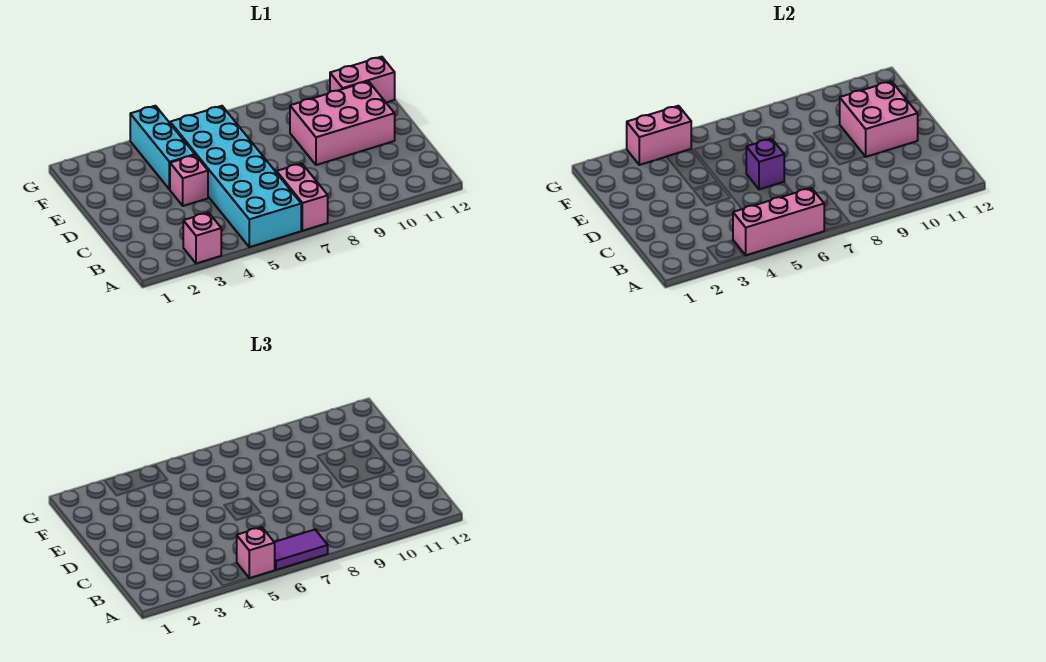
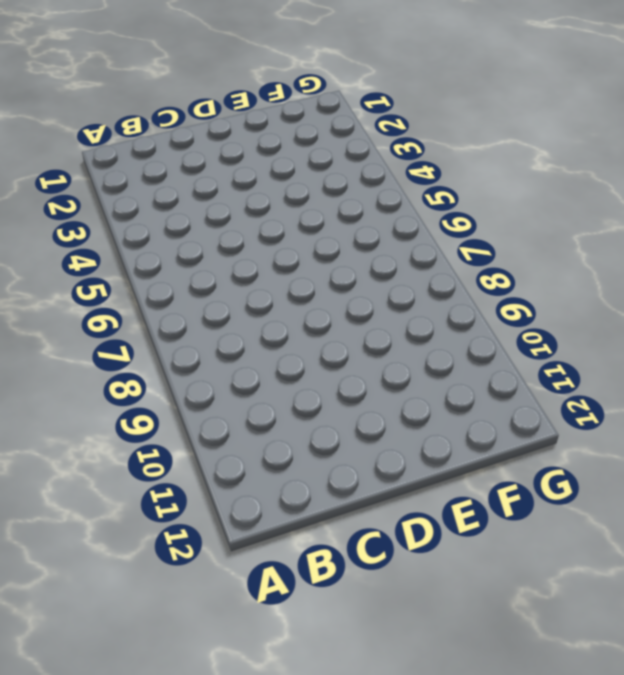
none -> pink 1x1 brick [183,213,221,264]
none -> cyan 2x6 brick [170,106,301,247]
none -> pink 1x2 brick [277,163,328,231]

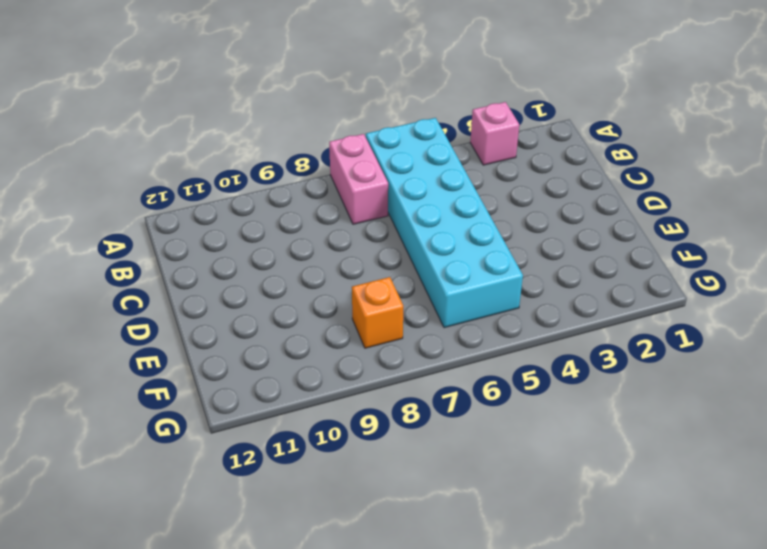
orange 1x1 brick [352,277,403,348] -> none
none -> pink 1x1 brick [170,155,208,206]
none -> pink 2x3 brick [290,81,395,165]
none -> cyan 1x3 brick [130,106,195,190]

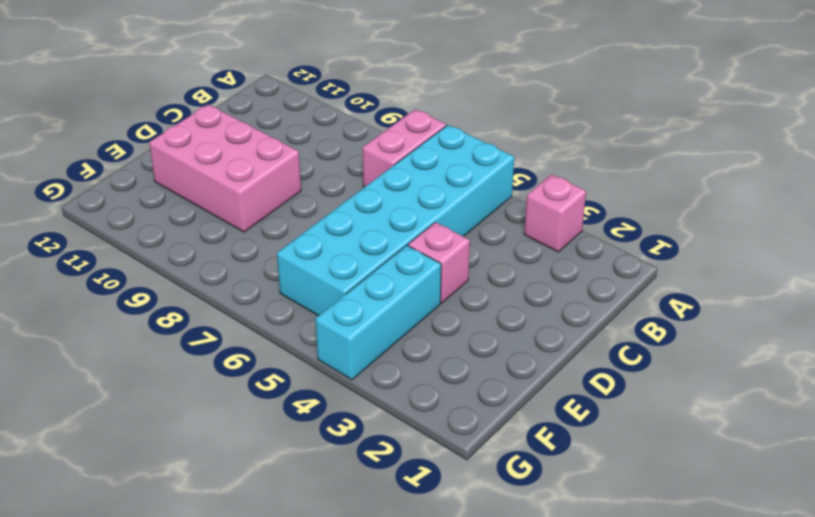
none -> pink 1x2 brick [330,57,395,103]
none -> pink 1x3 brick [733,188,824,255]
none -> purple 1x1 brick [746,139,784,189]

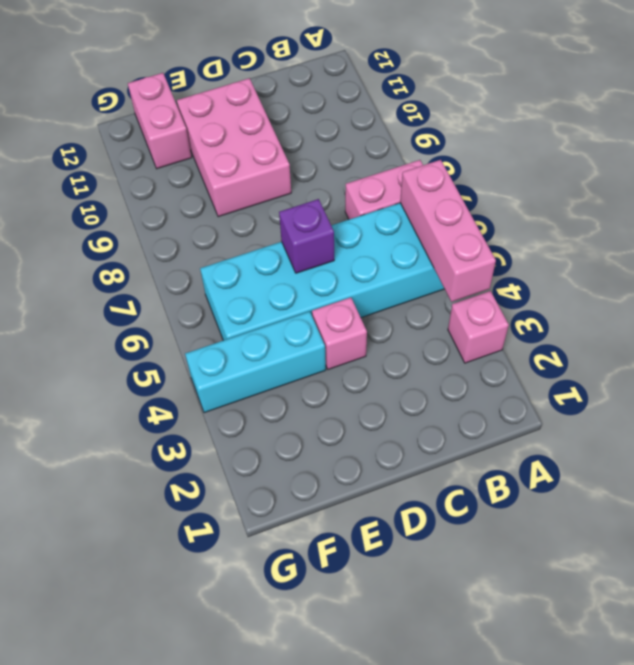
none -> pink 2x2 brick [840,81,918,157]
none -> pink 1x2 brick [627,106,691,165]
none -> pink 1x1 brick [237,527,275,578]

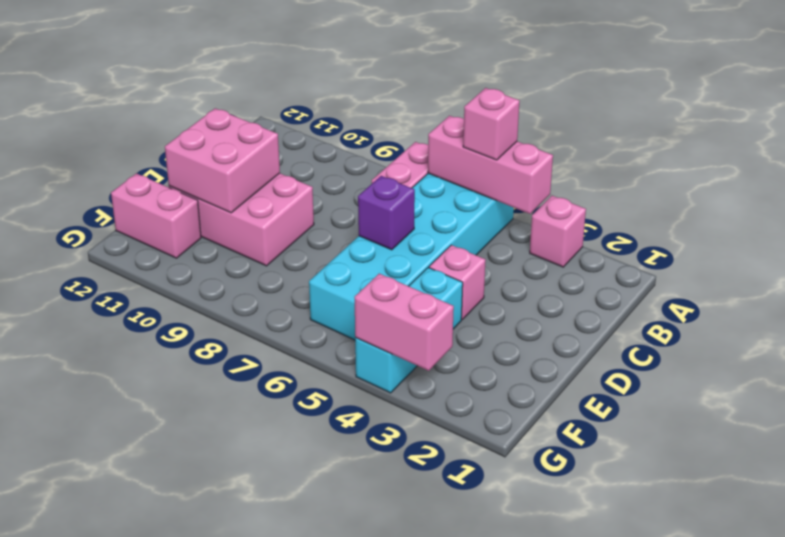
none -> purple 1x2 tile [274,530,328,570]

